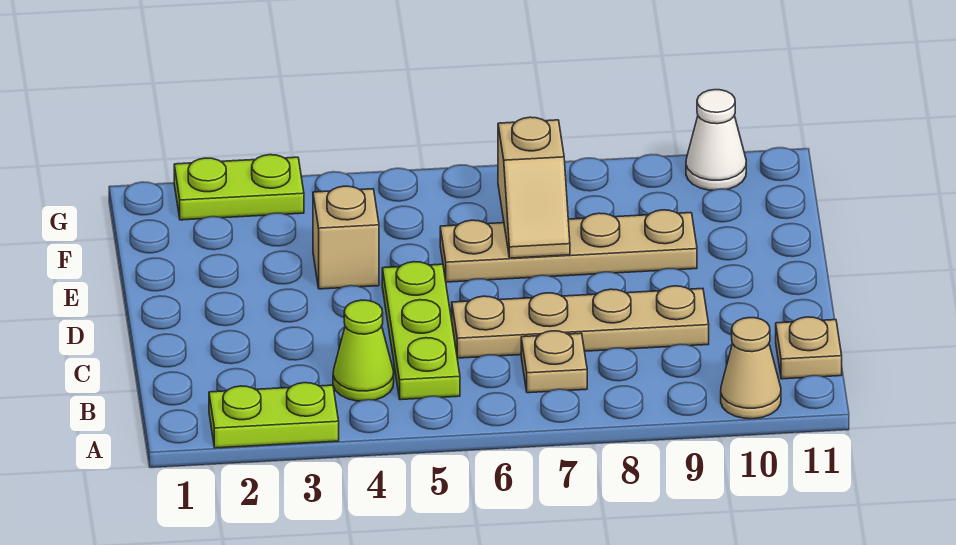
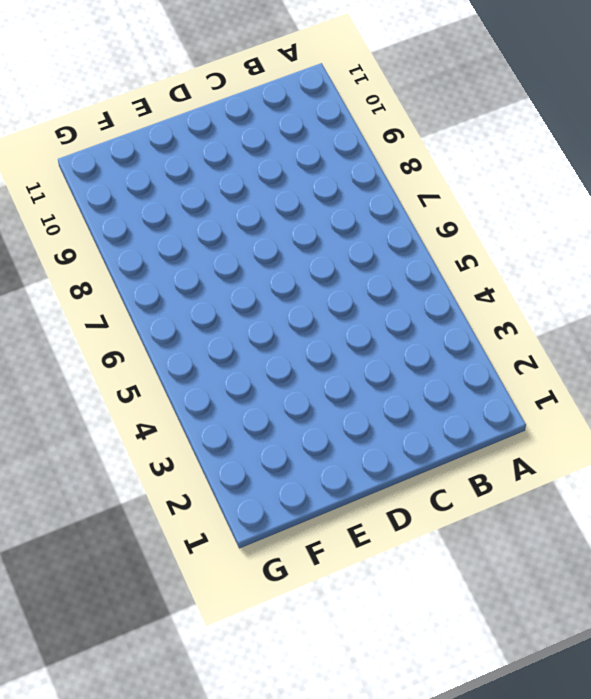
none -> lime 1x2 plate [209,383,339,448]
none -> tan 1x1 cone [721,318,781,419]
none -> lime 1x1 cone [333,300,394,401]

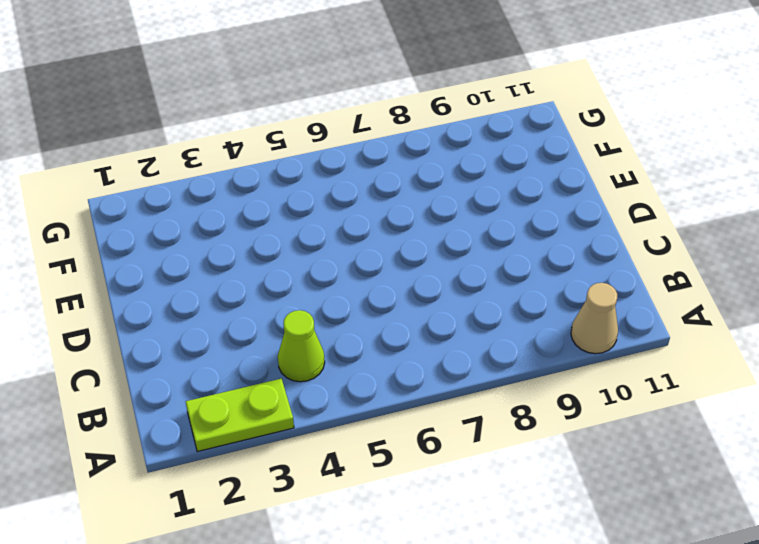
none -> lime 1x3 plate [382,262,460,400]
none -> tan 1x1 plate [521,331,587,393]
none -> tan 1x1 plate [776,317,842,379]

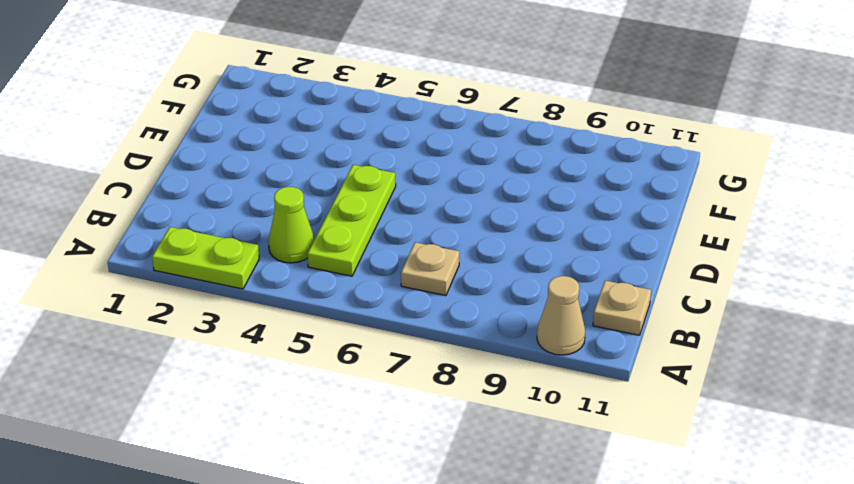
none -> tan 1x4 plate [452,286,709,358]
none -> tan 1x1 brick [313,186,379,289]
none -> tan 1x4 plate [440,210,697,282]

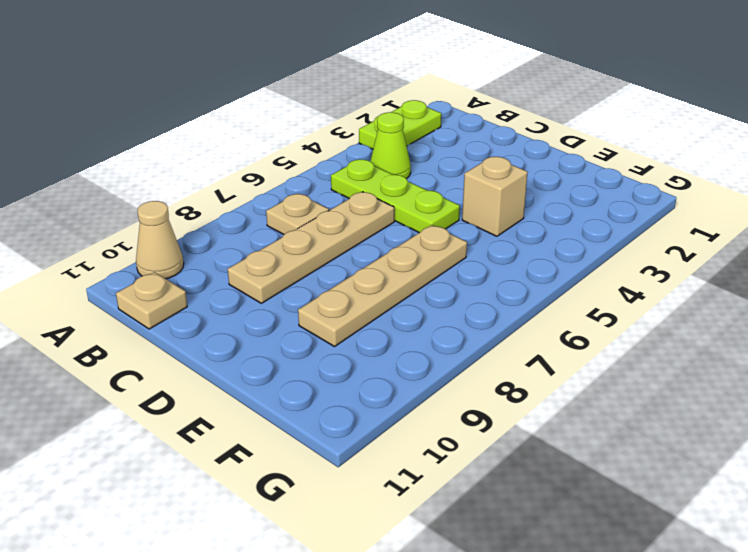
none -> lime 1x2 plate [174,155,304,220]
none -> white 1x1 cone [686,90,746,190]
none -> tan 1x2 slope [498,117,570,258]

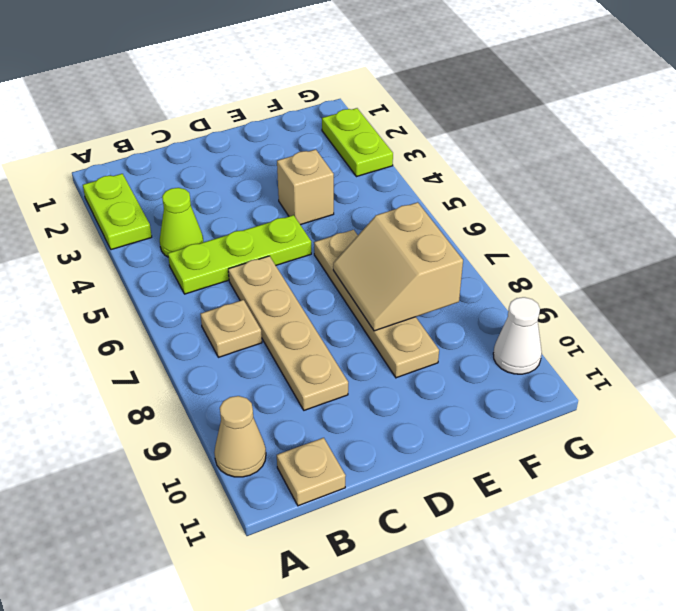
tan 2x2 slope [333,202,463,331] -> tan 1x2 slope [498,117,570,258]

